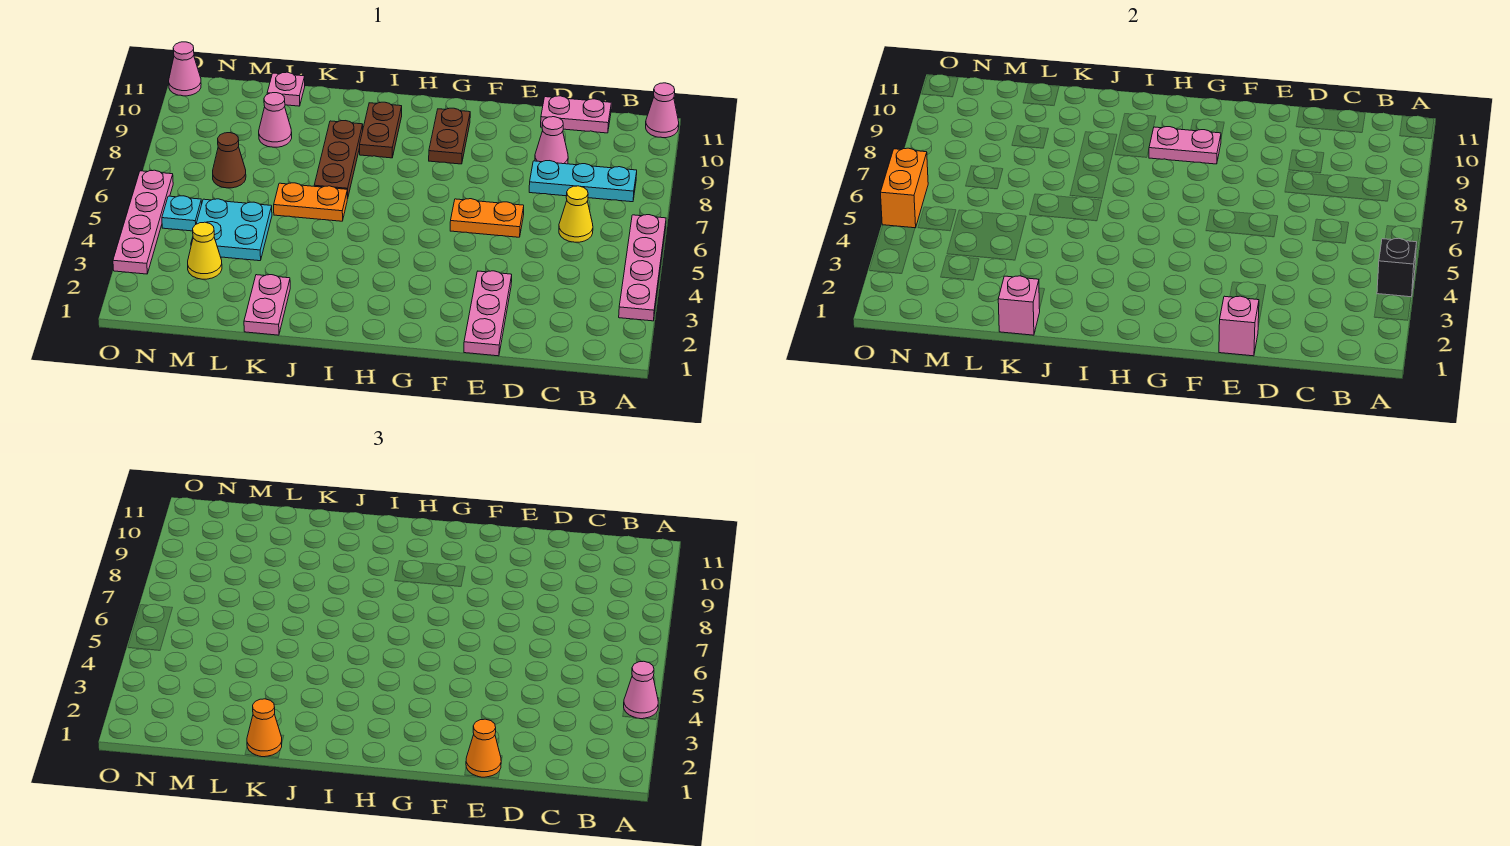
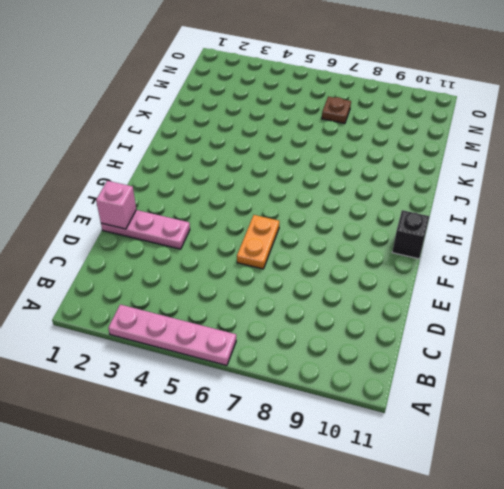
black 1x1 brick [392,210,429,259] -> black 1x1 brick moved to [1377,238,1417,297]
brown 1x1 plate [322,97,351,124] -> brown 1x1 cone [213,133,246,188]
none -> pink 1x1 cone [646,83,679,138]
none -> cyan 1x3 plate [529,161,637,202]
none -> yellow 1x1 cone [559,186,593,242]

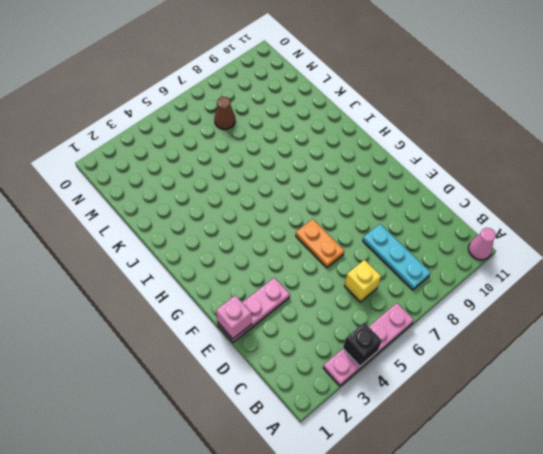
yellow 1x1 brick [344,260,381,302] -> yellow 1x1 cone [559,186,593,242]
none -> pink 1x2 plate [541,96,611,133]
none -> pink 1x1 cone [535,117,568,164]
none -> brown 1x2 plate [429,108,470,164]

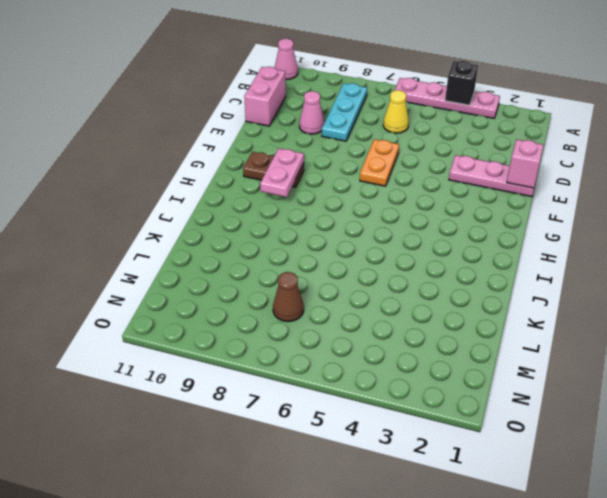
pink 1x2 brick [244,67,286,126] -> pink 1x2 plate [541,96,611,133]
none -> brown 1x2 plate [360,102,402,158]
none -> orange 1x2 plate [274,183,347,221]
none -> brown 1x3 plate [314,121,363,199]

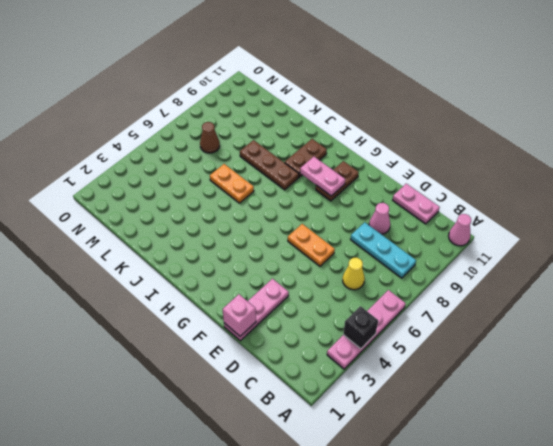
brown 1x3 plate [240,140,299,190] -> brown 1x3 plate turned to [314,121,363,199]
none -> pink 1x2 plate [244,275,290,335]
none -> cyan 2x2 plate [191,199,272,261]
none -> pink 1x1 cone [259,93,292,147]

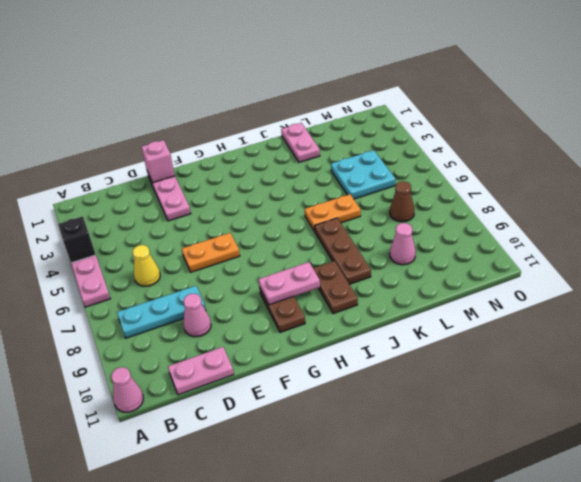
none -> pink 1x1 plate [267,72,305,106]
none -> yellow 1x1 cone [188,222,222,279]
none -> cyan 1x1 plate [162,196,202,231]

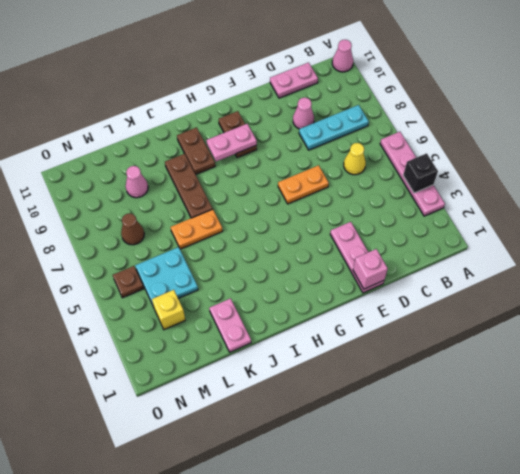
yellow 1x1 brick [152,290,185,330] -> yellow 1x1 cone [188,222,222,279]
brown 1x1 plate [113,266,144,298] -> cyan 1x1 plate [162,196,202,231]
none -> pink 1x1 plate [267,72,305,106]
none -> pink 1x4 plate [113,170,173,274]
none -> pink 1x1 cone [169,42,201,96]

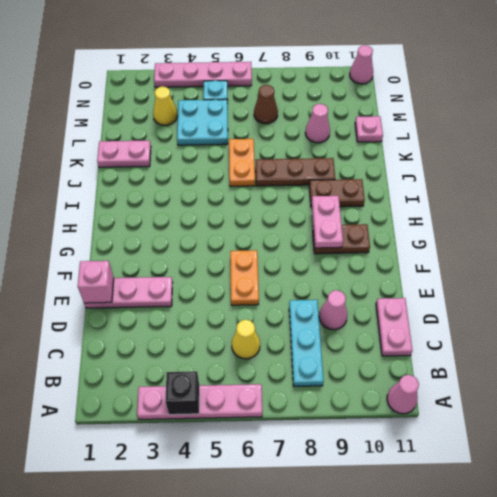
none -> pink 1x1 brick [998,276,1040,335]
none -> orange 1x2 brick [881,148,928,228]
none -> pink 1x1 cone [624,661,658,719]

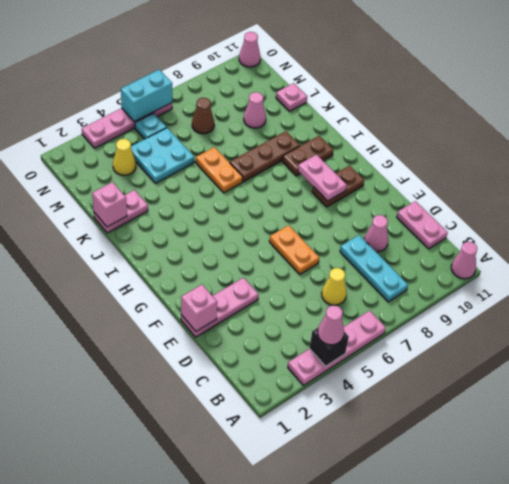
cyan 1x2 brick [121,70,172,122] -> orange 1x2 brick [881,148,928,228]
none -> orange 1x1 cone [466,719,501,777]
none -> orange 1x1 cone [247,699,282,757]

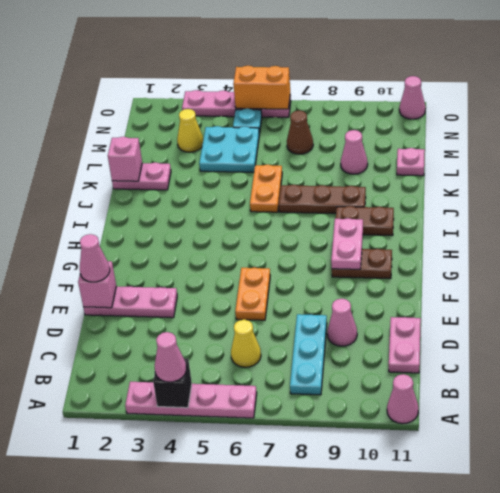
pink 1x1 cone [80,234,110,282] -> orange 1x1 cone [466,719,501,777]
none -> orange 1x1 cone [247,699,282,757]

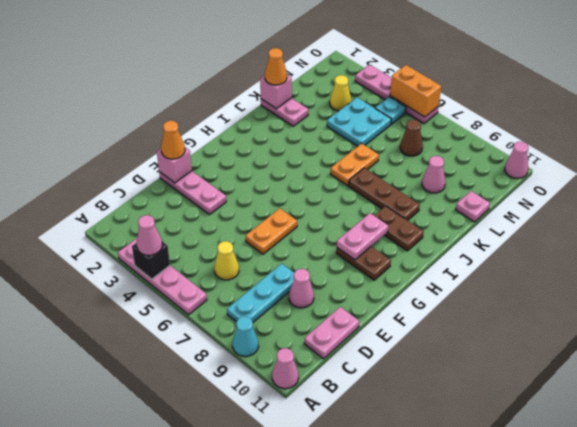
cyan 1x1 cone [233,317,259,356] -> none

